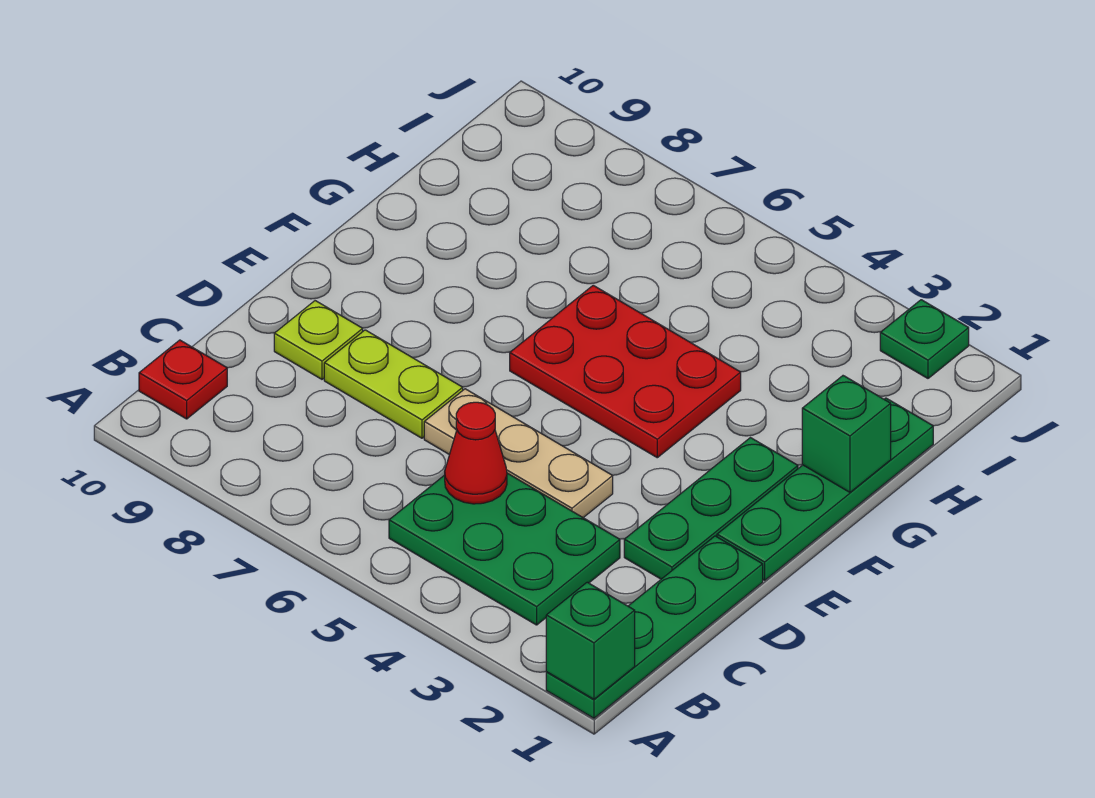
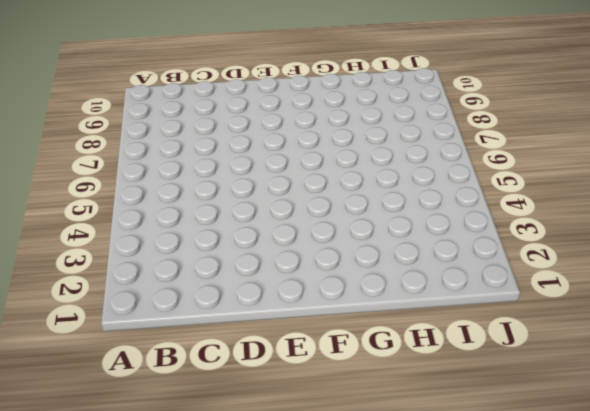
none -> green 1x4 plate [546,536,763,718]
none -> green 2x3 plate [389,473,620,625]
none -> red 1x1 plate [139,340,227,419]

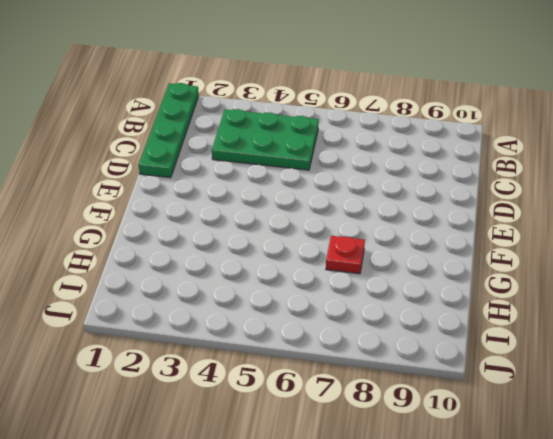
red 1x1 plate [326,236,365,274] -> red 1x1 plate moved to [139,340,227,419]
none -> green 1x3 plate [624,438,798,579]
none -> tan 1x3 plate [424,389,613,518]
none -> lime 1x2 plate [324,330,463,438]

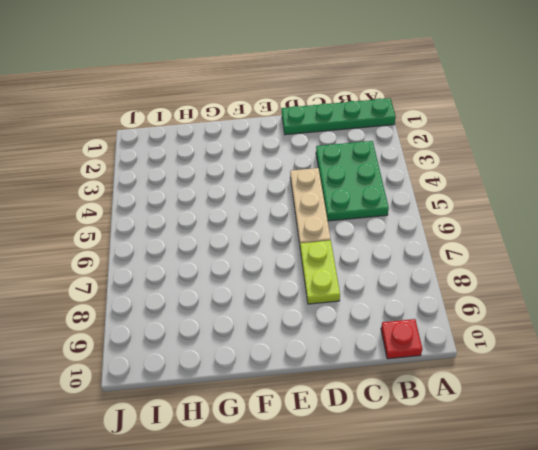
none -> green 1x3 plate [624,438,798,579]
none -> lime 1x1 plate [274,301,363,379]
none -> green 1x4 plate [717,398,933,580]

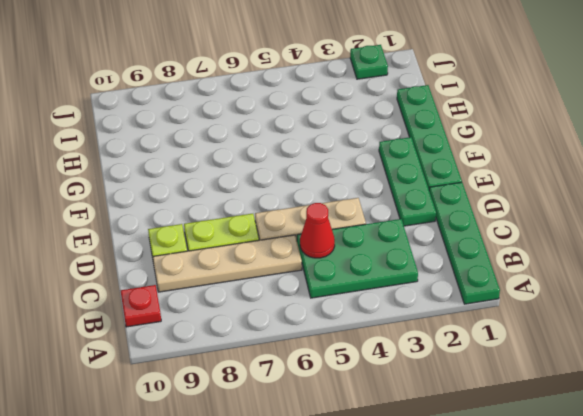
tan 1x4 plate [153,235,302,292] -> none
none -> red 2x3 plate [510,285,741,458]
none -> green 1x1 brick [546,582,635,699]
none -> green 1x1 brick [802,376,891,492]

